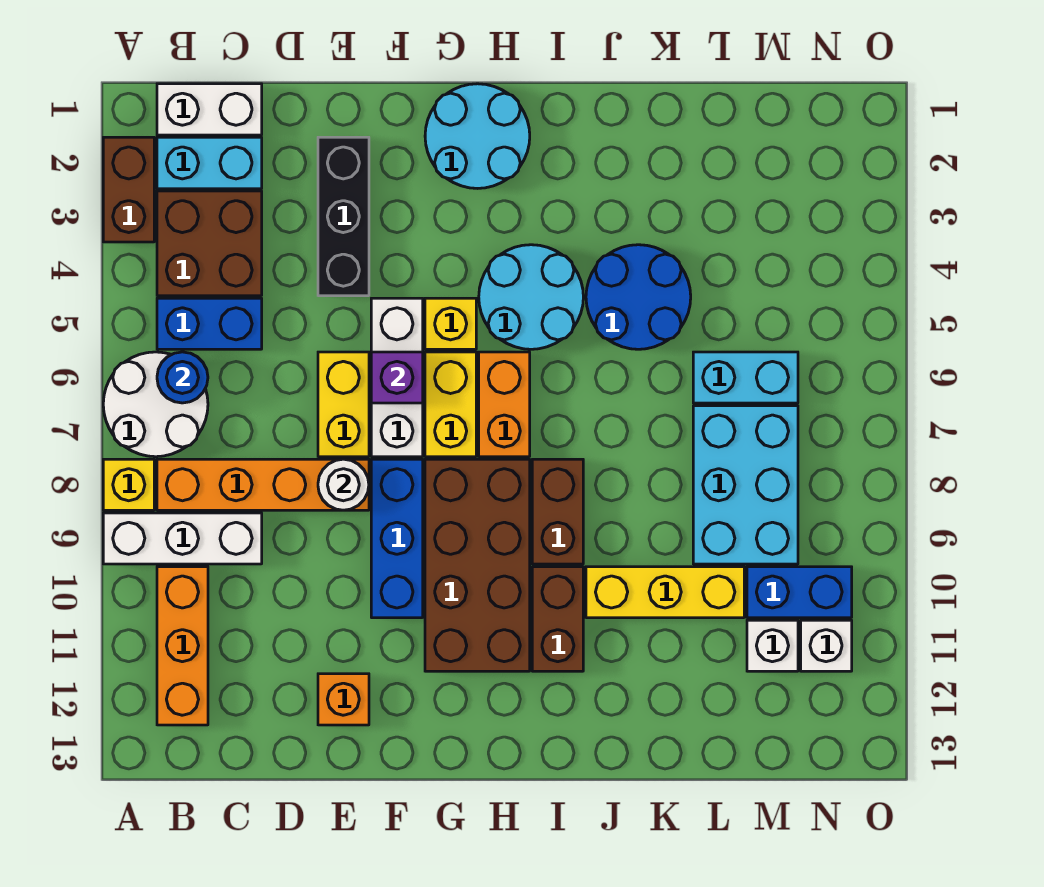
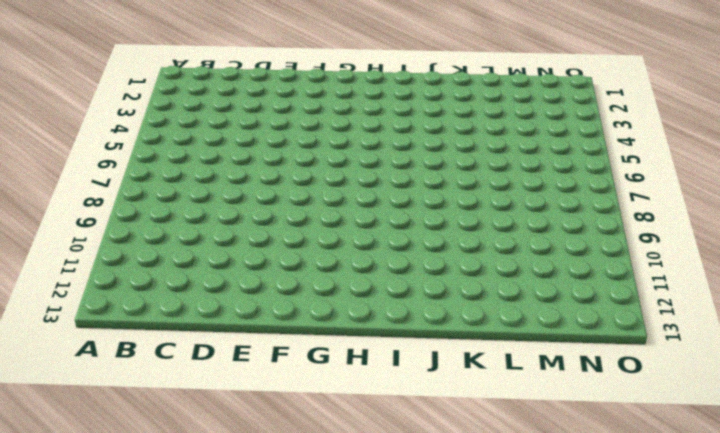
none -> brown 1x2 brick [103,137,154,242]
none -> white 2x2 round brick [103,352,208,457]
none -> yellow 1x1 brick [103,459,154,510]
none -> white 1x3 brick [103,513,262,564]

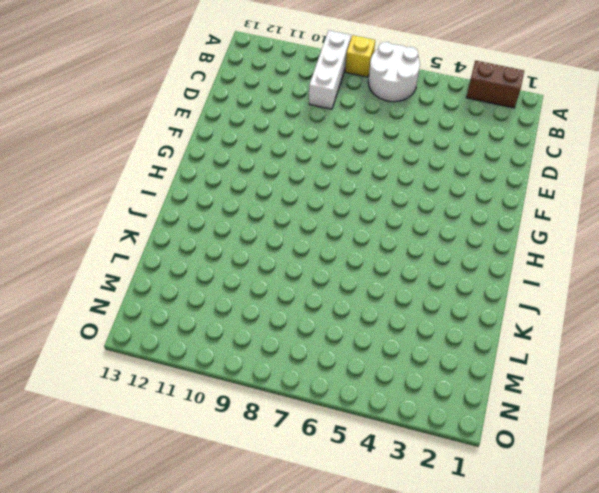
none -> white 1x2 brick [157,84,262,135]
none -> cyan 1x2 brick [157,137,262,189]
none -> brown 2x2 brick [157,191,262,296]
none -> blue 1x2 brick [157,298,262,349]

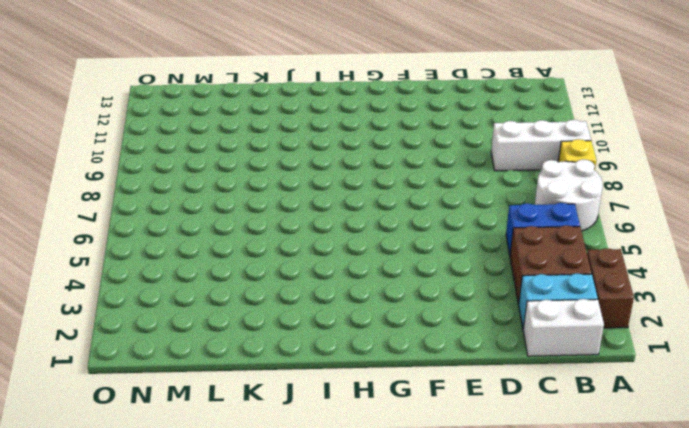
none -> orange 1x4 brick [157,459,369,510]
none -> orange 1x3 brick [157,567,208,725]
none -> black 1x3 brick [318,137,369,296]
none -> yellow 1x2 brick [318,352,369,457]

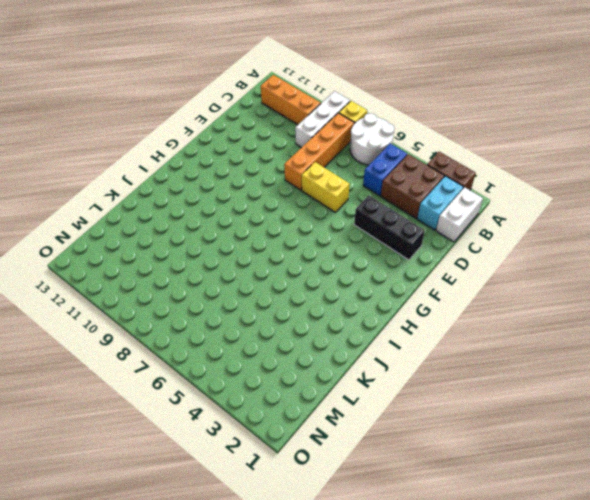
none -> orange 1x1 brick [318,674,369,725]
none -> white 1x3 brick [371,298,423,457]
none -> blue 1x3 brick [371,459,423,618]
none -> cyan 2x2 round brick [425,84,530,188]

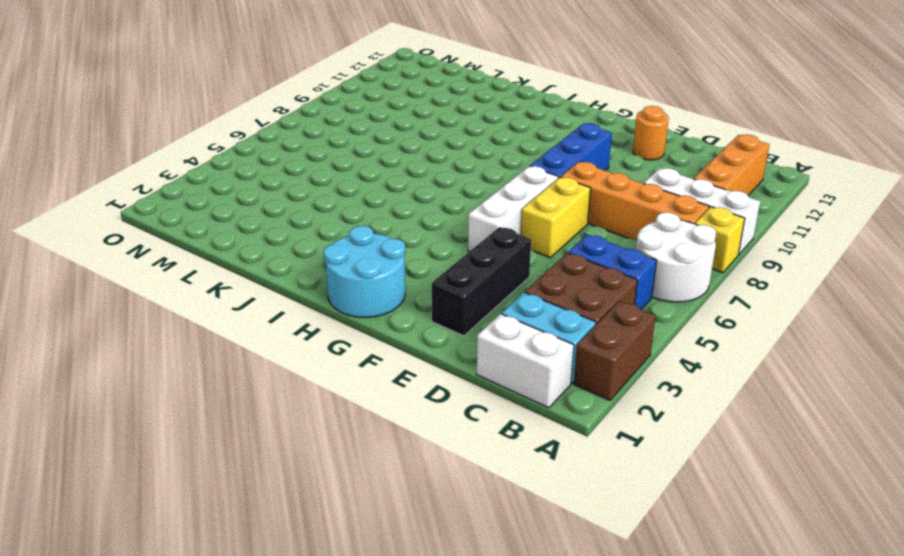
orange 1x1 round brick [633,106,669,160] -> orange 1x1 brick [318,674,369,725]
none -> yellow 1x1 brick [425,298,476,349]
none -> yellow 1x2 brick [425,352,476,457]
none -> brown 2x4 brick [425,459,530,671]
none -> cyan 2x2 round brick [479,245,583,349]

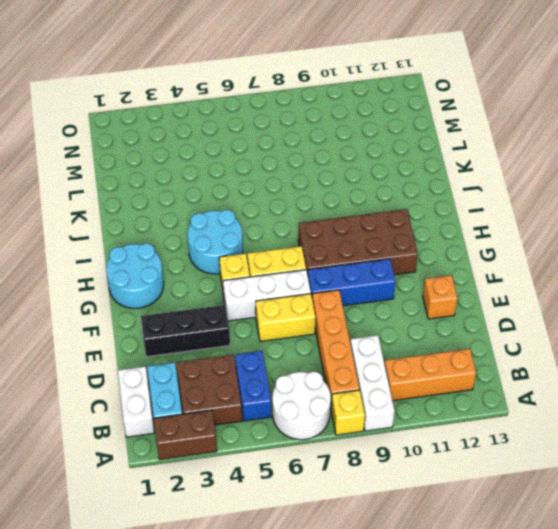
none -> orange 1x2 brick [479,352,530,457]
none -> brown 1x2 brick [532,459,583,564]
none -> brown 1x2 brick [532,567,583,671]
none -> blue 2x2 round brick [586,245,691,349]

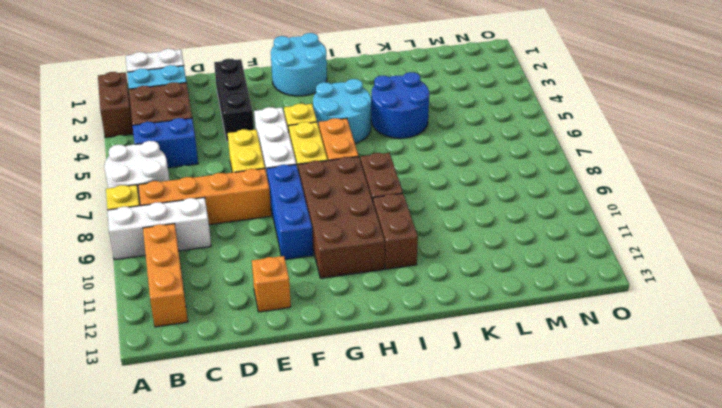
none -> yellow 1x3 brick [586,567,744,618]
none -> cyan 1x2 brick [693,352,798,403]
none -> cyan 2x3 brick [693,406,798,564]
none -> blue 1x2 brick [747,567,852,618]

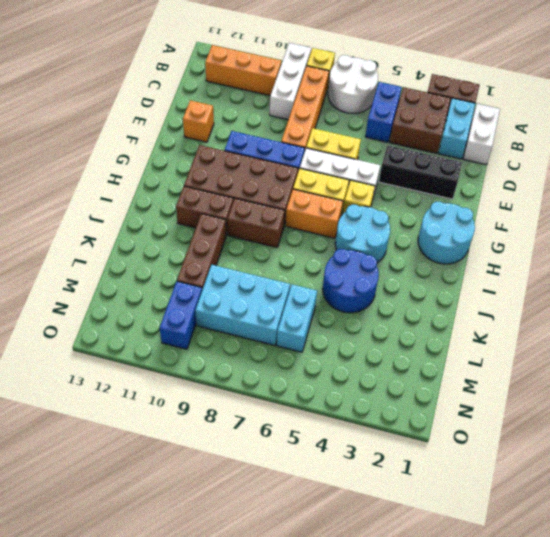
brown 1x3 brick [177,214,226,290] -> yellow 1x3 brick [586,567,744,618]
none -> white 1x1 brick [747,620,798,671]
none -> white 1x1 brick [801,620,852,671]
none -> blue 1x1 round brick [157,352,208,403]
none -> white 1x1 round brick [318,459,369,510]

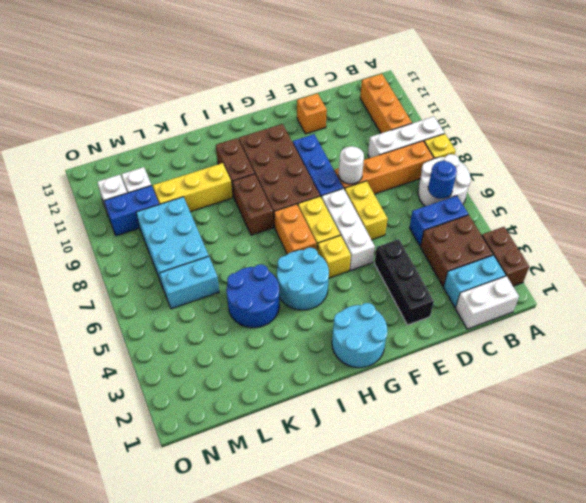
none -> purple 1x1 brick [371,352,423,403]

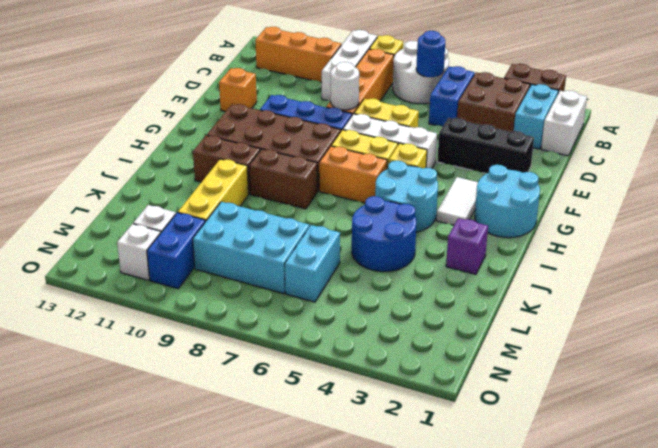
white 1x2 tile [436,177,478,225] -> none
purple 1x1 brick [446,218,488,274] -> purple 1x1 brick moved to [371,352,423,403]

